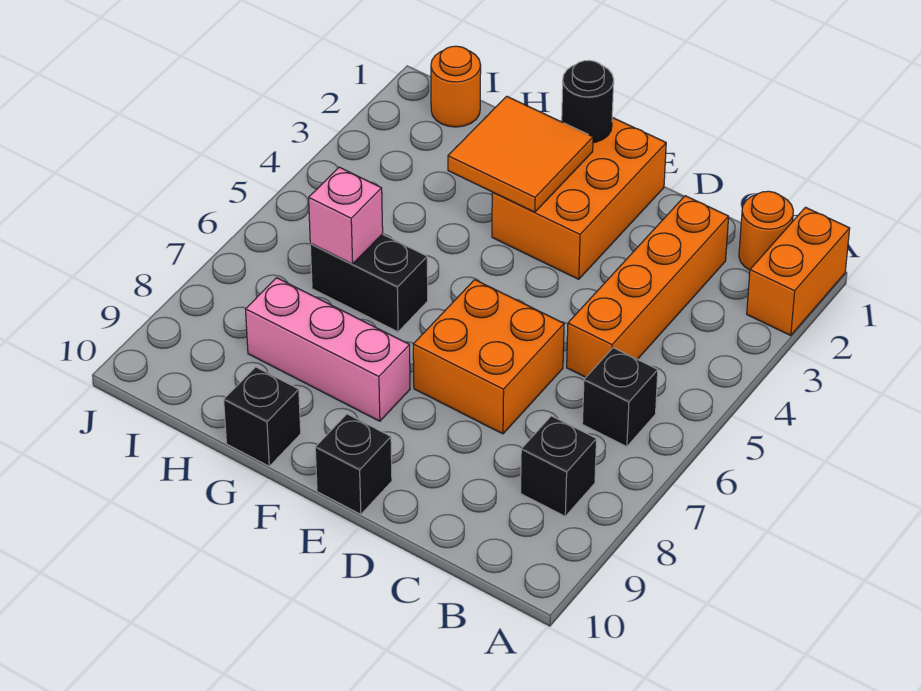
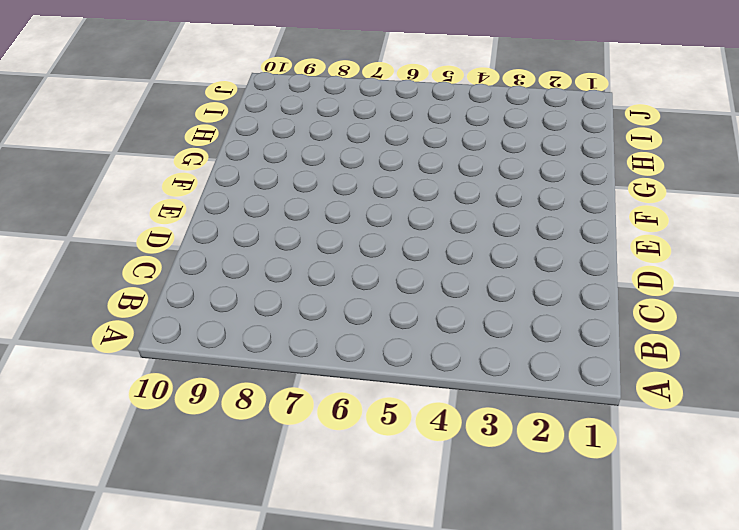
none -> orange 1x2 brick [747,207,850,336]
none -> orange 1x1 round brick [739,191,793,270]
none -> black 1x1 brick [582,348,658,447]

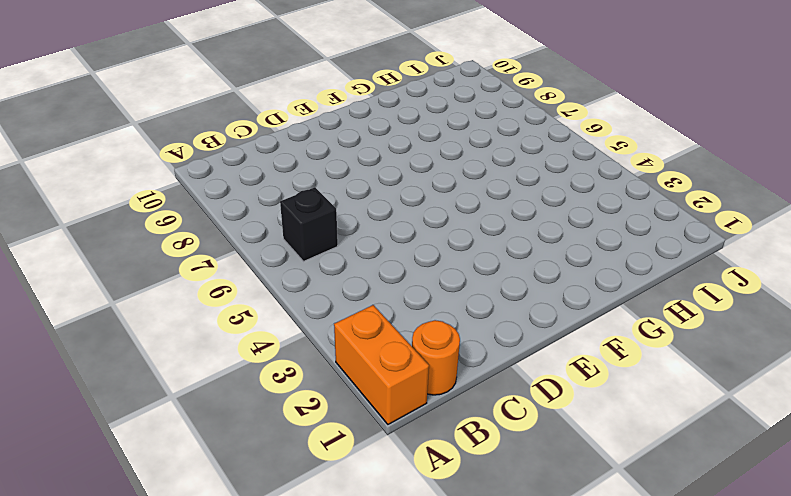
none -> black 1x1 brick [521,416,596,516]
none -> orange 1x4 brick [567,196,729,377]
none -> orange 2x2 brick [413,280,564,434]

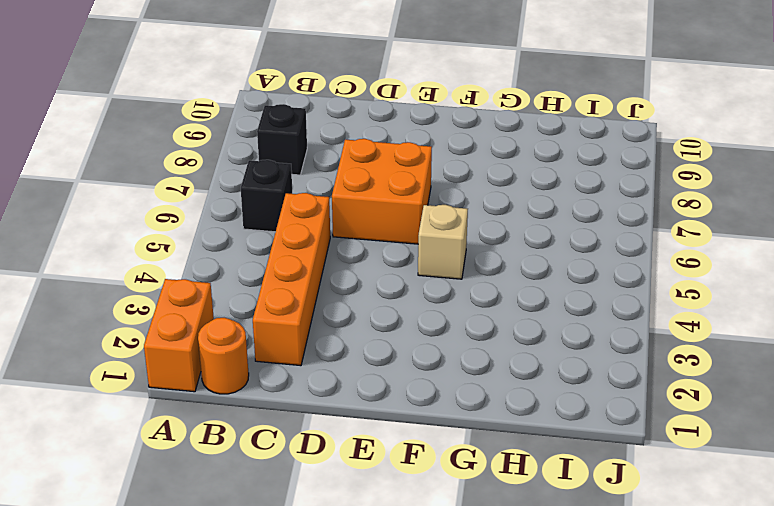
tan 1x1 brick [418,205,468,279] -> none
none -> orange 2x3 brick [492,118,666,279]
none -> black 1x1 brick [315,414,392,514]
none -> pink 1x3 brick [246,278,410,421]

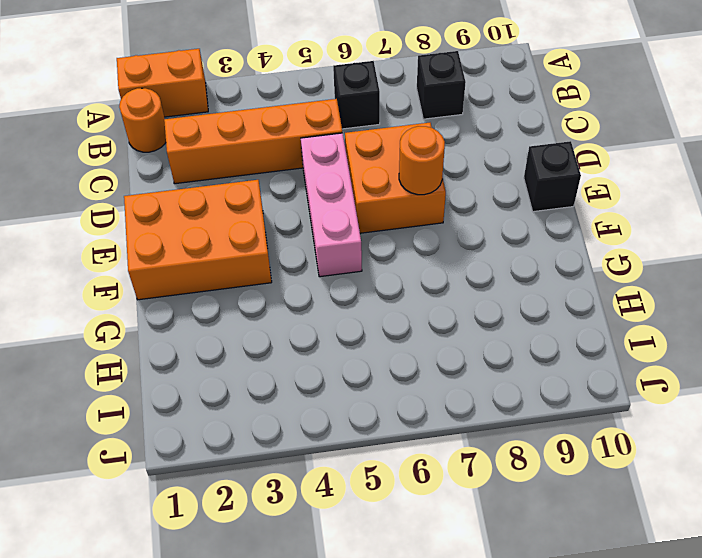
pink 1x3 brick [301,133,362,277] -> pink 1x3 brick moved to [246,278,410,421]
orange 1x1 round brick [399,126,445,195] -> orange 1x1 round brick moved to [431,46,481,127]
none -> black 1x2 brick [310,234,428,332]
none -> black 1x1 brick [224,367,301,466]
none -> black 1x1 round brick [562,61,614,143]

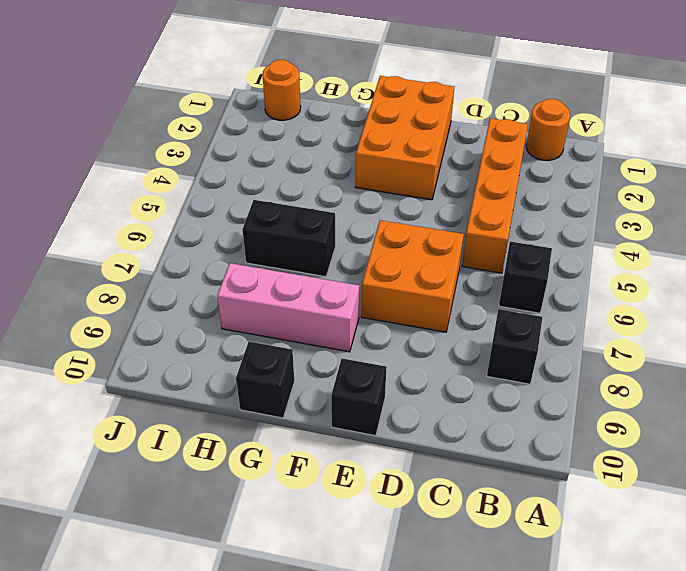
none -> orange 1x2 brick [747,207,850,336]
none -> black 1x1 round brick [562,61,614,143]
none -> orange 2x2 tile [448,96,593,212]

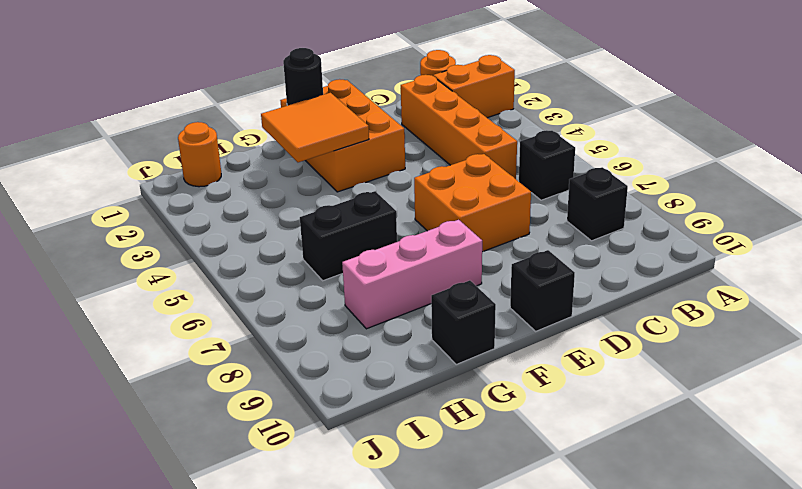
orange 1x2 brick [433,55,515,118] -> orange 1x2 brick turned to [747,207,850,336]
none -> pink 1x1 brick [309,167,383,264]

